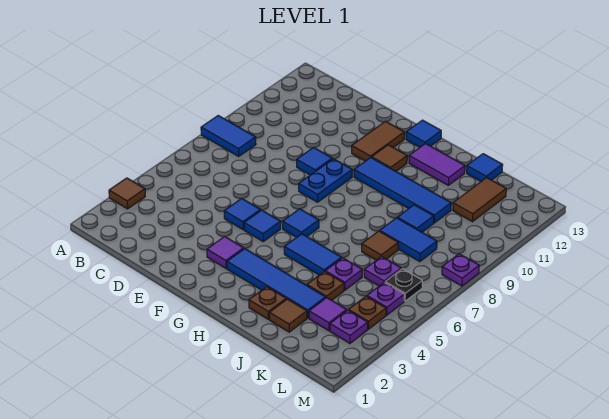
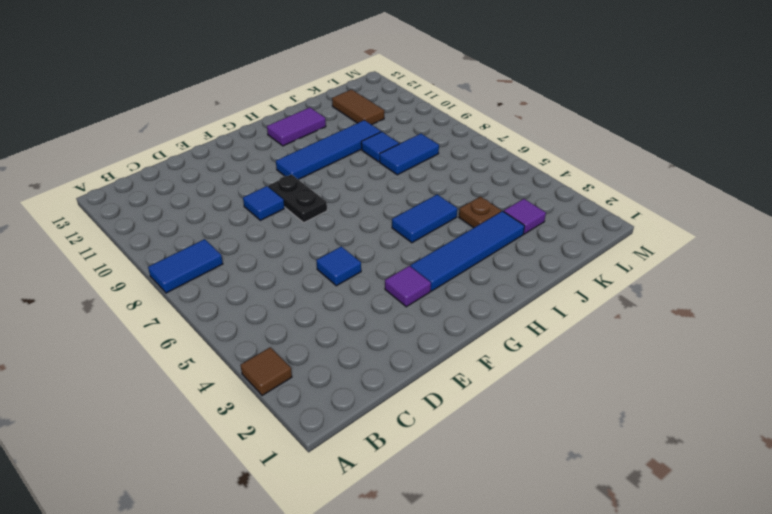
black 1x2 plate [268,175,327,222] -> blue 1x2 plate [299,159,352,202]
none -> blue 1x1 tile [244,210,281,241]
none -> brown 1x2 tile [352,122,404,161]
none -> blue 1x1 tile [282,209,319,237]
none -> brown 1x1 tile [372,145,407,171]

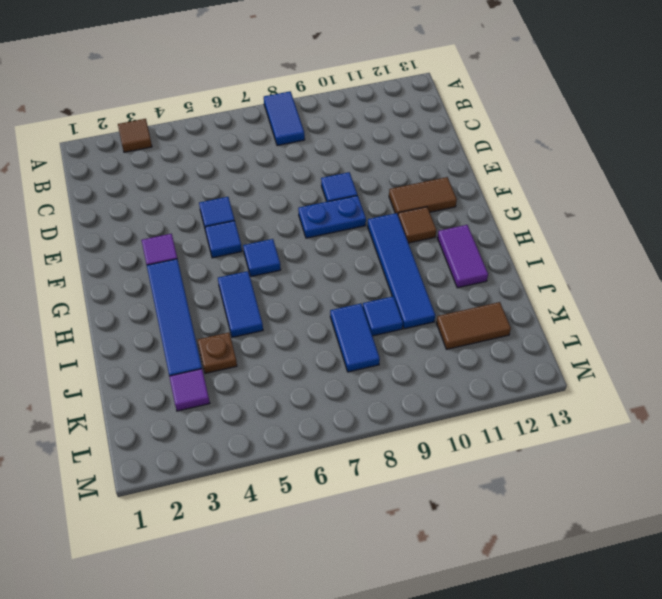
none -> blue 1x1 tile [406,120,441,147]
none -> brown 1x1 plate [249,287,286,319]
none -> brown 1x1 tile [269,299,307,332]
none -> purple 1x1 plate [325,258,362,290]

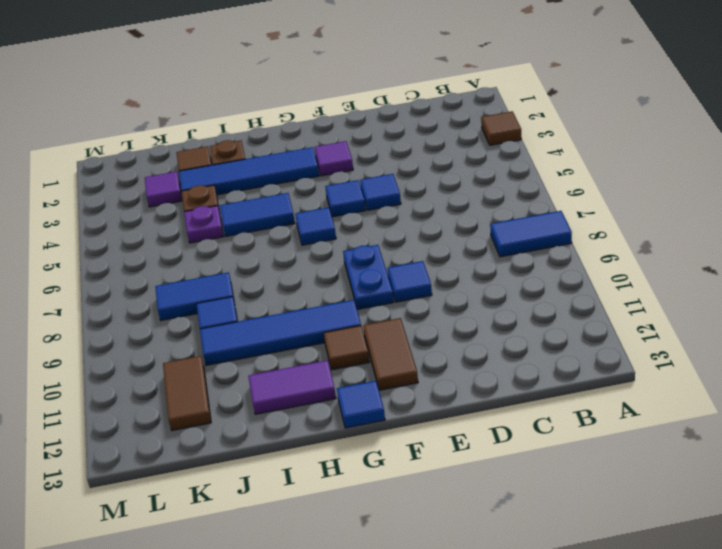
none -> brown 1x1 tile [362,231,398,260]
none -> blue 1x1 tile [467,154,503,181]
none -> purple 1x1 plate [364,256,401,286]
none -> purple 1x1 plate [330,310,368,343]

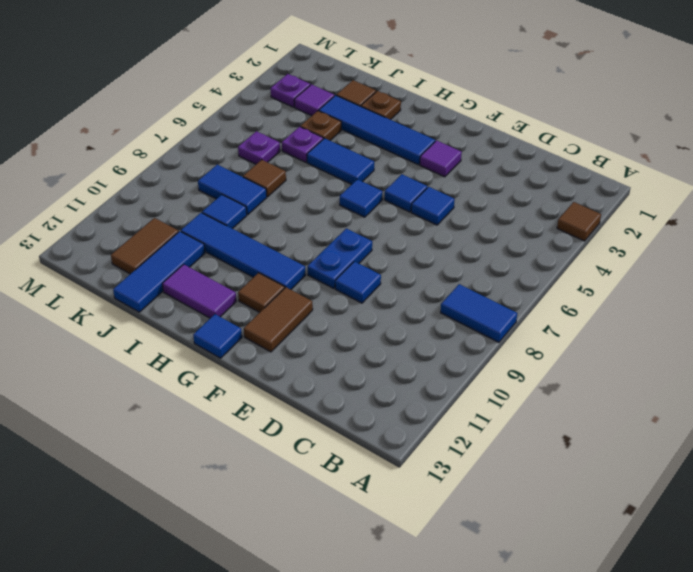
blue 1x3 tile [113,231,205,312] -> blue 1x1 tile [467,154,503,181]
none -> brown 1x1 plate [349,296,386,329]
none -> purple 1x1 plate [367,282,404,315]
none -> black 1x1 plate [385,269,422,301]
none -> purple 1x1 plate [442,254,479,286]

